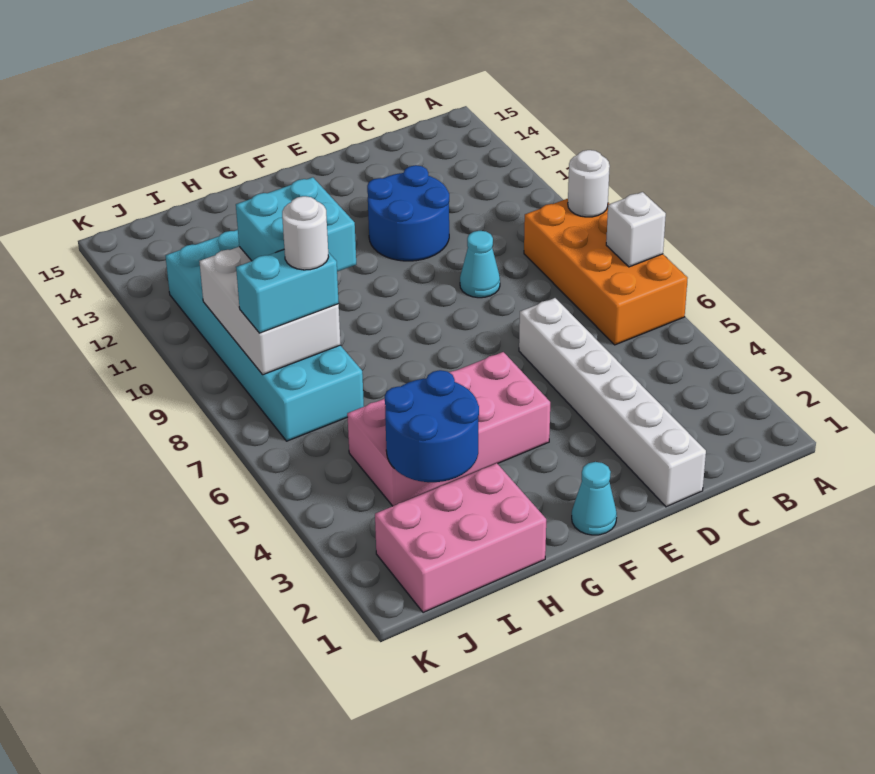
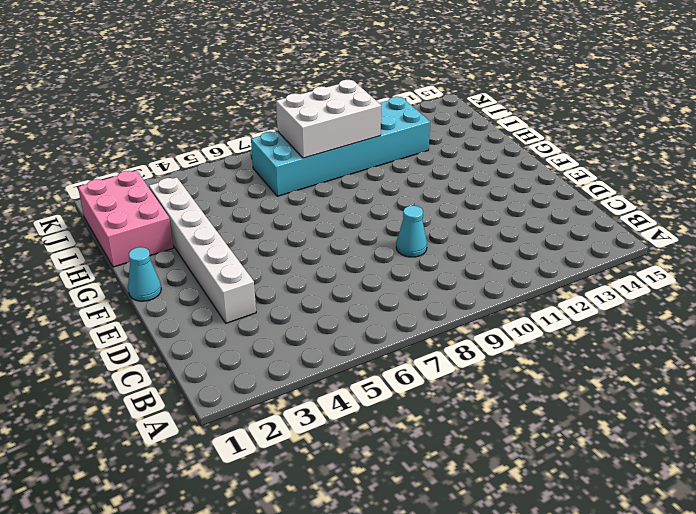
white 1x6 brick [149,177,256,323] -> white 1x6 brick turned to [519,298,706,507]
none -> orange 2x4 brick [524,199,688,345]
none -> blue 2x2 round brick [367,165,449,261]
none -> pink 2x4 brick [347,352,550,506]

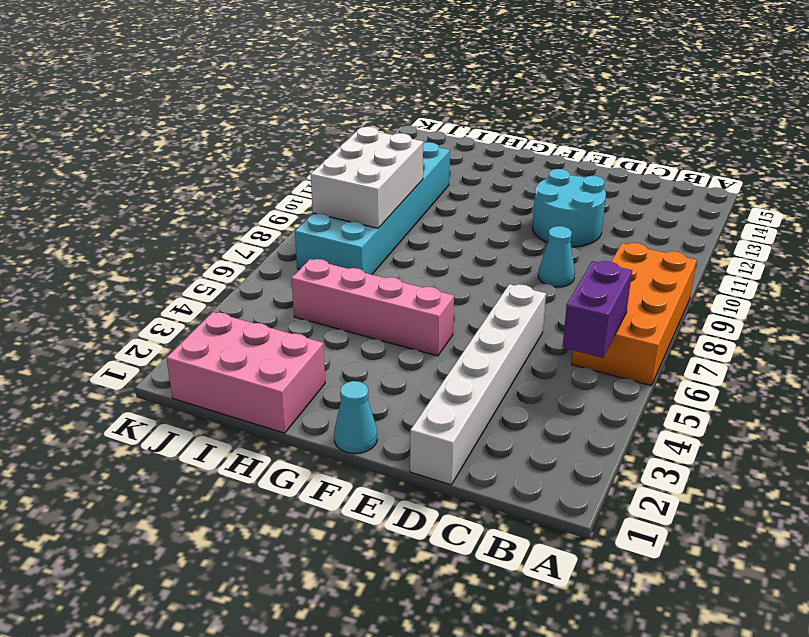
purple 1x2 brick [563,261,632,358] -> none
cyan 2x2 round brick [532,169,606,247] -> blue 2x2 round brick [367,165,449,261]
pink 1x4 brick [292,259,454,356] -> pink 2x4 brick [347,352,550,506]
none -> white 1x1 brick [606,192,666,267]
none -> white 1x1 round brick [568,150,610,217]
none -> blue 2x2 round brick [385,370,479,482]

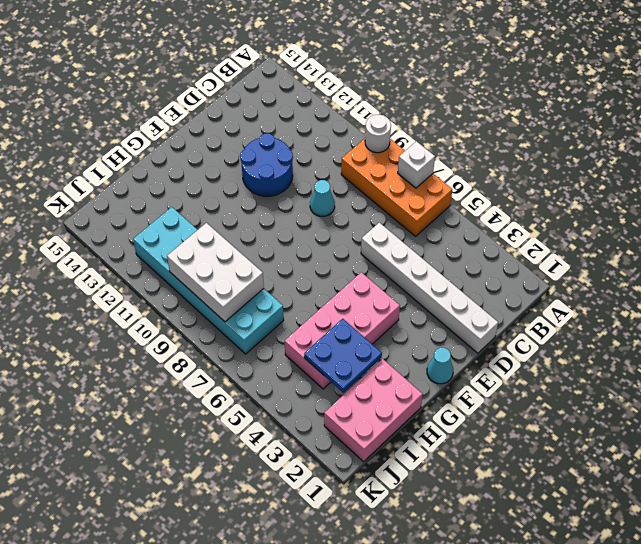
blue 2x2 plate [304,319,382,393] -> blue 2x2 round brick [385,370,479,482]
none -> cyan 2x2 brick [236,177,356,272]
none -> cyan 1x2 brick [236,250,339,333]
none -> white 1x1 round brick [282,196,329,270]

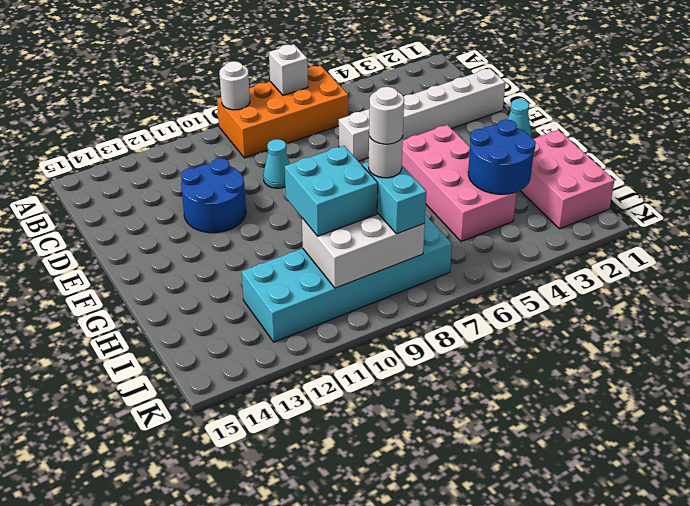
white 1x1 round brick [369,87,404,144] -> none

